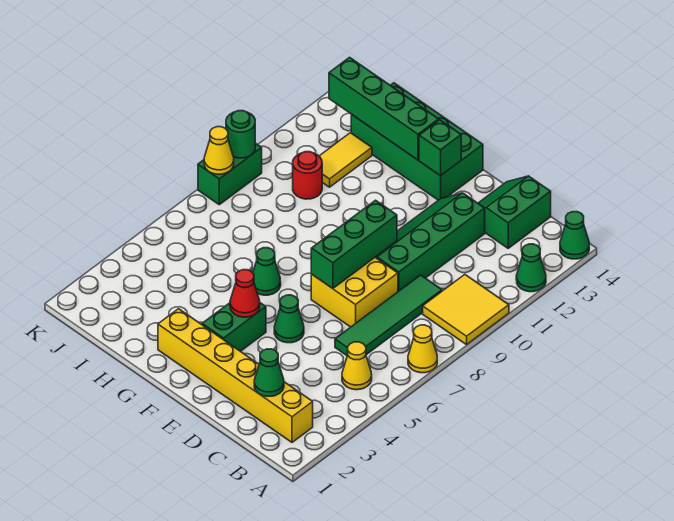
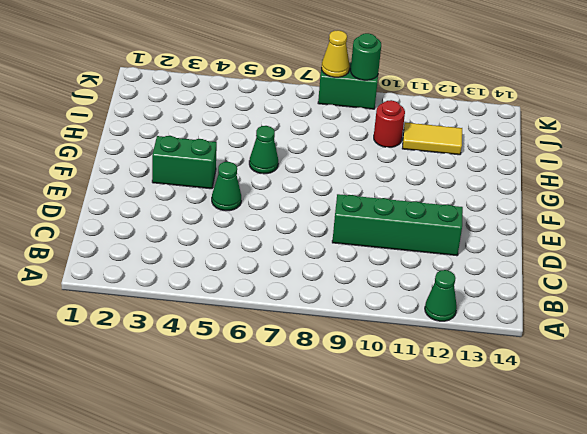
none -> yellow 1x1 cone [408,325,437,373]
none -> yellow 2x2 tile [423,275,509,345]
none -> green 1x1 cone [560,212,589,259]

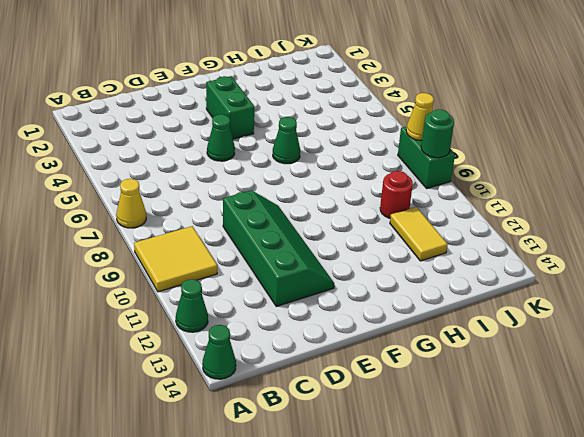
none -> yellow 1x6 brick [158,309,313,442]
none -> yellow 1x1 cone [342,342,372,390]
none -> green 1x4 tile [335,275,442,355]

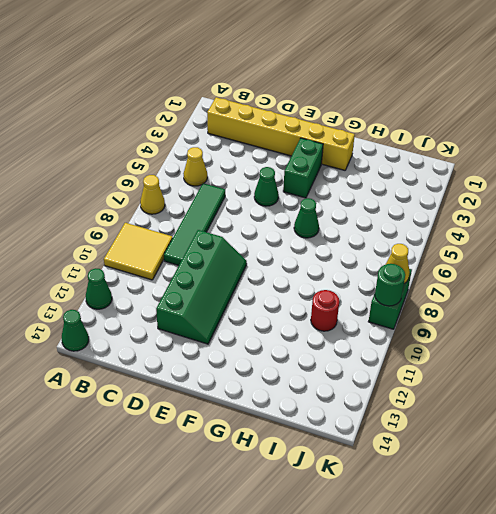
none -> green 2x2 slope [478,176,551,248]
none -> yellow 2x2 brick [311,257,398,327]
none -> green 2x4 brick [351,83,483,200]

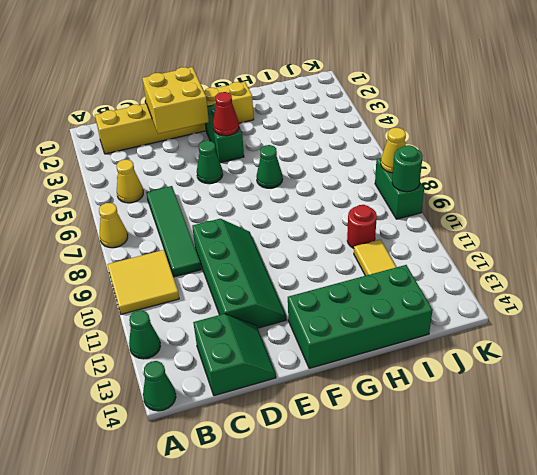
yellow 2x2 brick [142,67,209,134] -> yellow 2x2 brick moved to [311,257,398,327]
none -> green 1x1 cone [254,349,284,397]
none -> green 1x3 brick [311,200,397,289]
none -> green 1x1 brick [419,120,461,176]

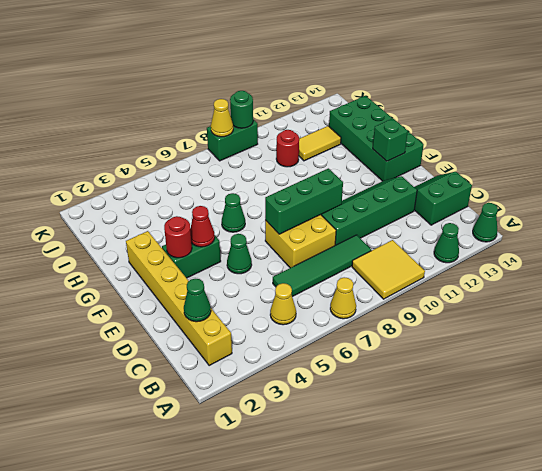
red 1x1 round brick [164,216,192,258] -> none
none -> green 1x4 brick [329,57,439,160]

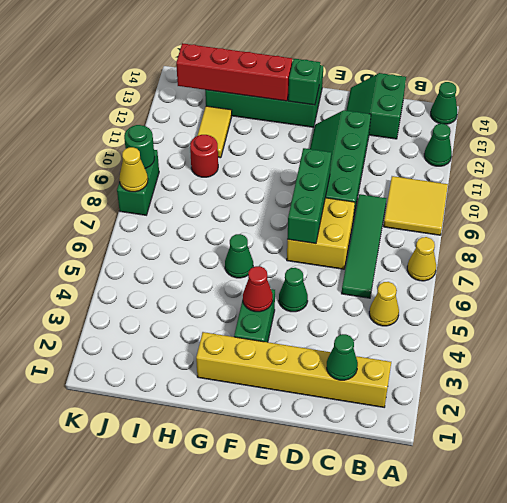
red 1x4 brick [176,43,292,101] -> green 1x4 brick [329,57,439,160]

